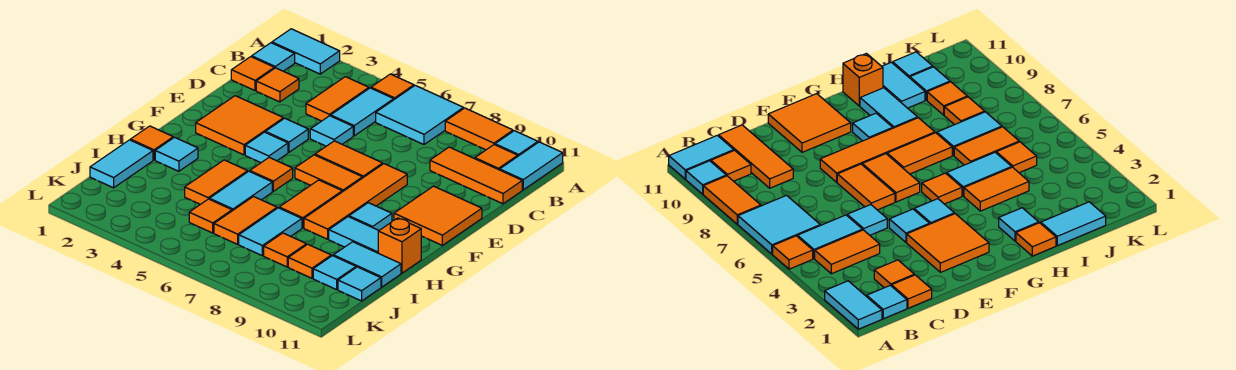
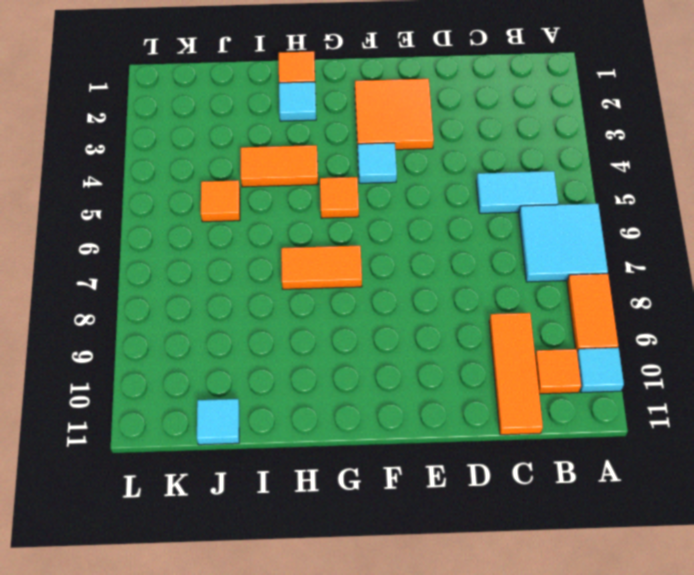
none -> cyan 1x2 tile [272,29,340,74]
none -> orange 1x1 tile [371,74,414,99]
none -> cyan 1x2 tile [500,142,563,190]
none -> cyan 1x1 tile [252,43,295,71]

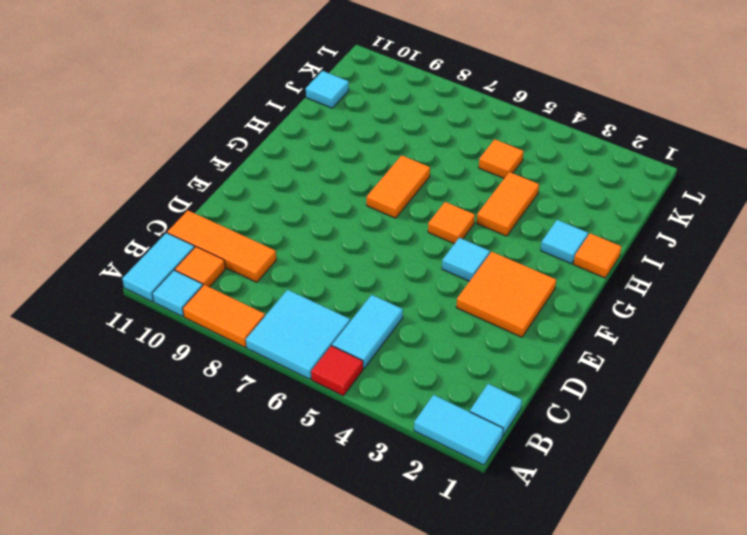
red 1x1 tile [311,346,363,396] -> orange 1x1 tile [371,74,414,99]
none -> orange 1x2 tile [306,77,369,121]
none -> orange 1x1 tile [231,57,274,91]
none -> orange 1x1 tile [256,68,299,102]
none -> cyan 1x1 tile [310,116,353,146]

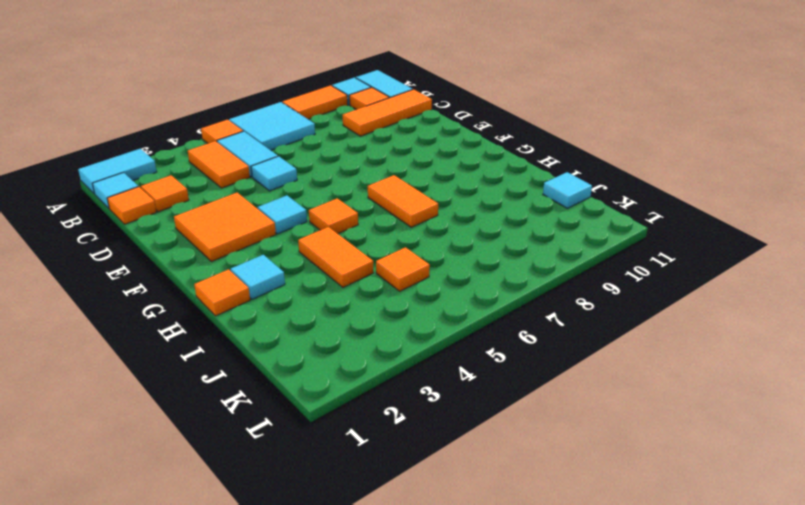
none -> cyan 1x1 tile [265,118,308,152]
none -> orange 1x2 tile [315,141,383,178]
none -> orange 1x4 tile [304,164,407,239]
none -> orange 2x2 tile [394,186,482,245]

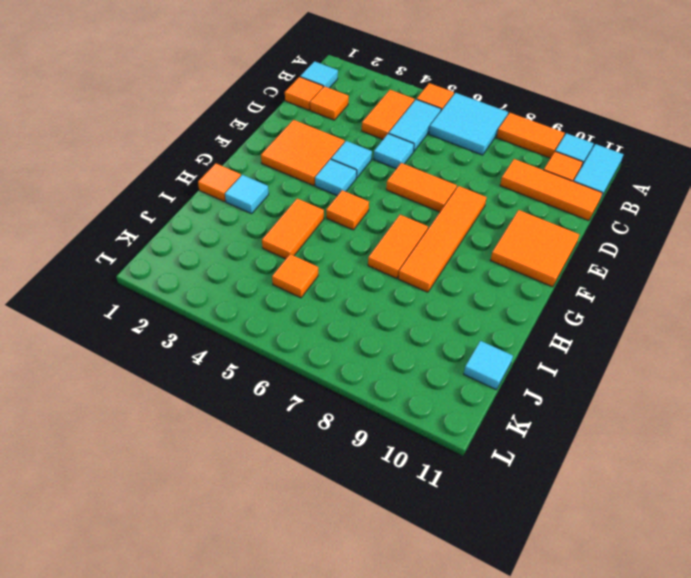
none -> cyan 1x2 tile [272,29,340,74]
none -> orange 1x2 tile [295,155,362,192]
none -> cyan 1x1 tile [349,203,392,230]
none -> cyan 1x2 tile [209,171,272,211]

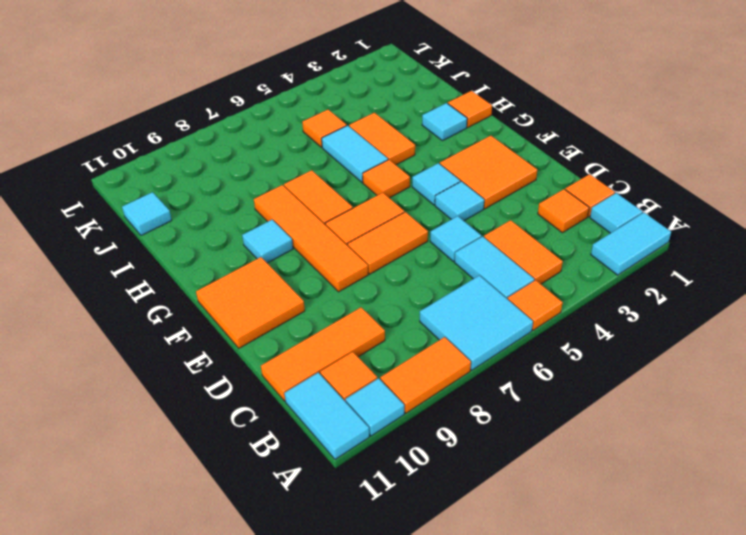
none -> cyan 1x2 tile [329,217,379,253]
none -> orange 1x1 brick [378,218,421,273]
none -> cyan 1x2 tile [90,140,153,188]
none -> orange 1x2 tile [214,197,277,244]

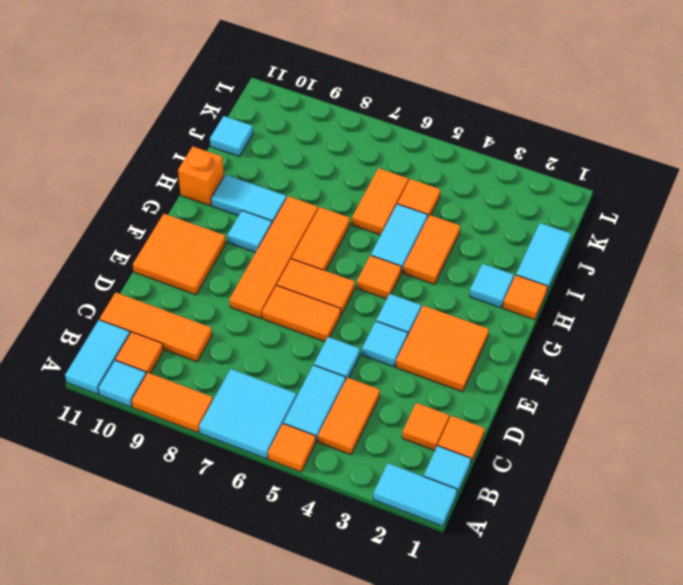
none -> cyan 1x2 tile [239,208,302,256]
none -> cyan 1x2 tile [333,242,401,287]
none -> orange 1x1 tile [264,233,306,267]
none -> orange 1x1 tile [288,244,331,278]

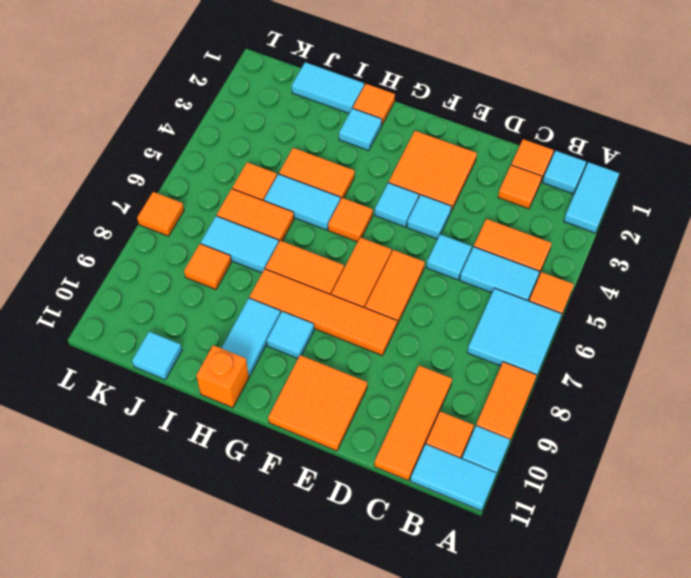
orange 1x1 tile [137,192,184,236] -> orange 1x1 tile moved to [288,244,331,278]
none -> cyan 1x2 tile [333,242,401,287]
none -> cyan 1x1 tile [313,256,356,290]

